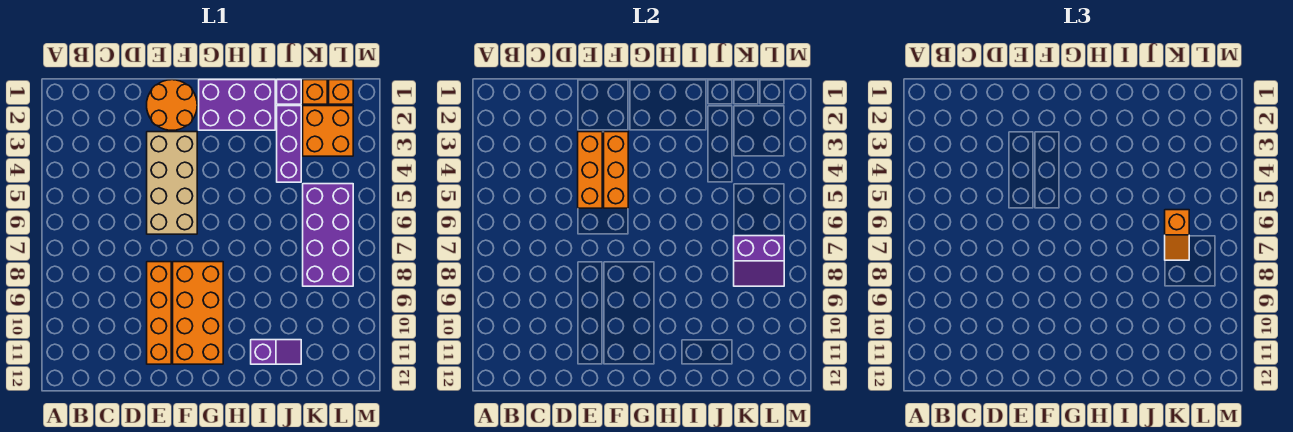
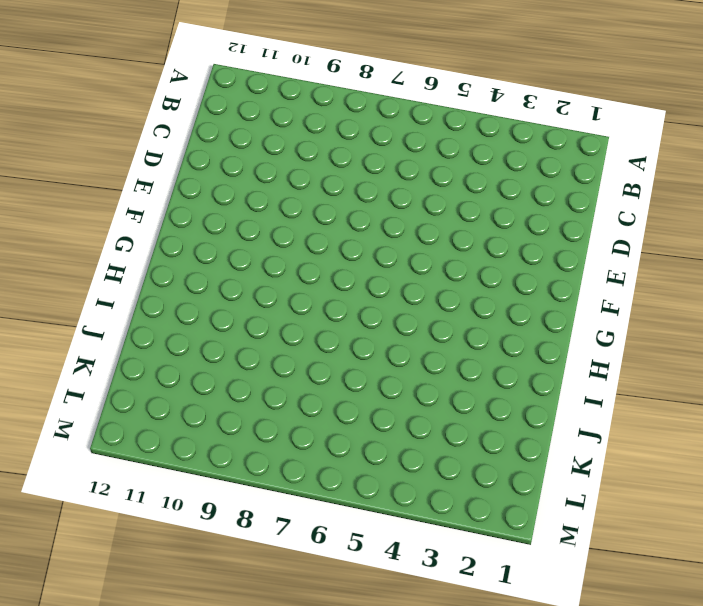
none -> orange 2x2 round brick [147,80,197,130]
none -> tan 2x4 brick [147,132,197,234]
none -> orange 1x4 brick [147,262,171,364]

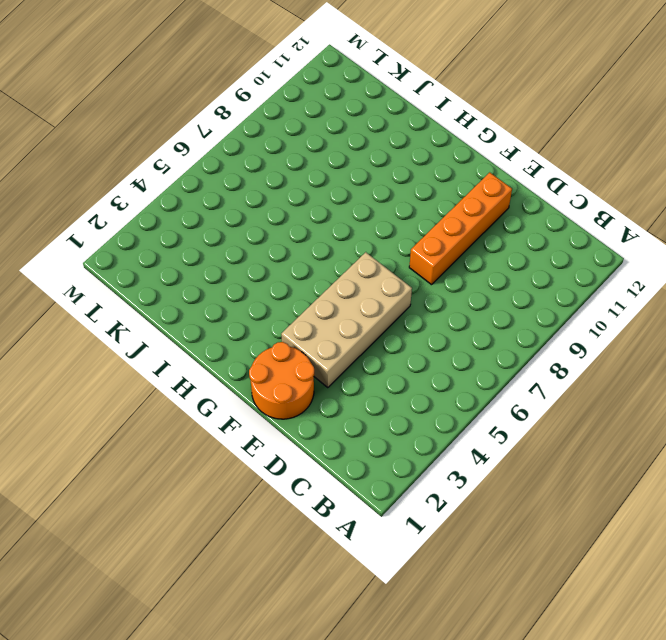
none -> orange 2x4 brick [173,262,223,364]
none -> purple 2x3 brick [199,80,275,130]
none -> purple 1x2 slope [251,340,301,364]

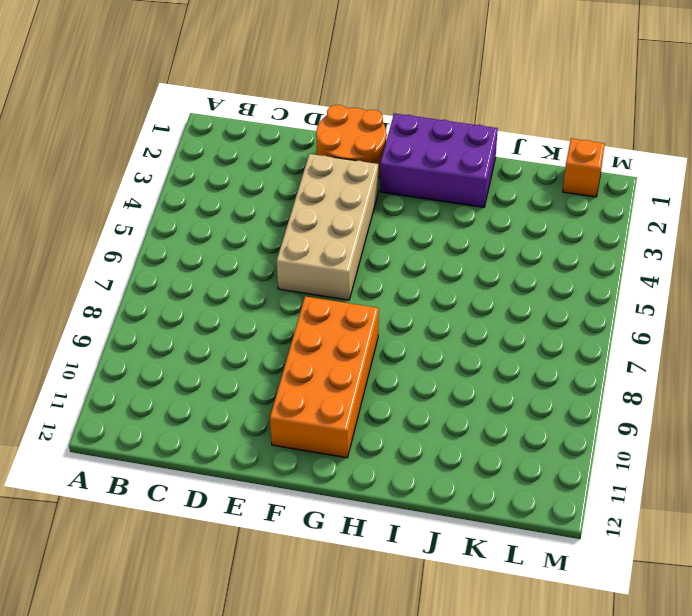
none -> orange 1x4 brick [147,262,171,364]
none -> purple 1x2 slope [251,340,301,364]
none -> purple 1x1 brick [277,80,301,104]

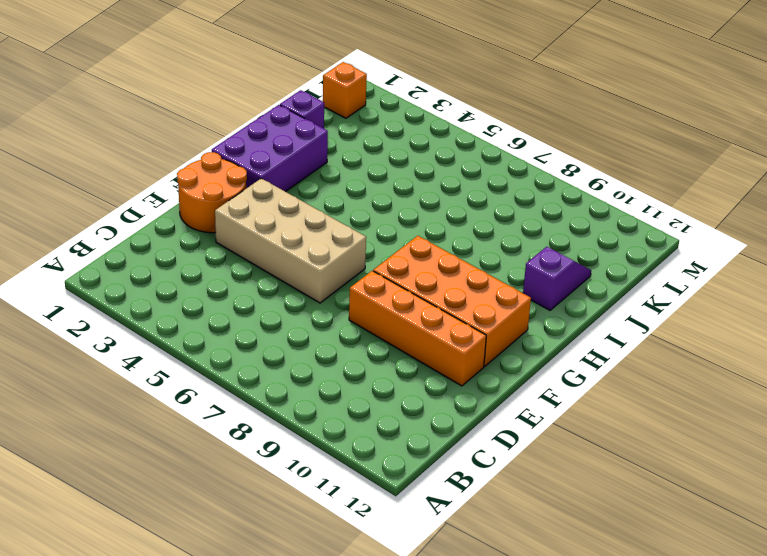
none -> purple 1x3 brick [277,106,301,182]
none -> orange 1x1 brick [303,80,327,104]
none -> orange 2x2 brick [303,106,353,156]

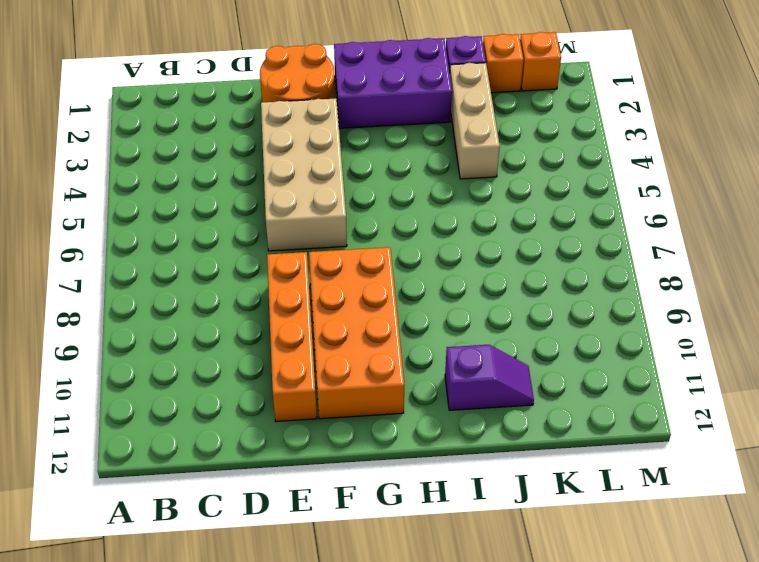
tan 1x3 brick [449,63,500,179] -> purple 1x3 brick [277,106,301,182]
none -> orange 2x2 brick [303,106,353,156]
none -> purple 2x4 brick [303,184,353,286]
none -> orange 1x3 brick [578,132,602,208]

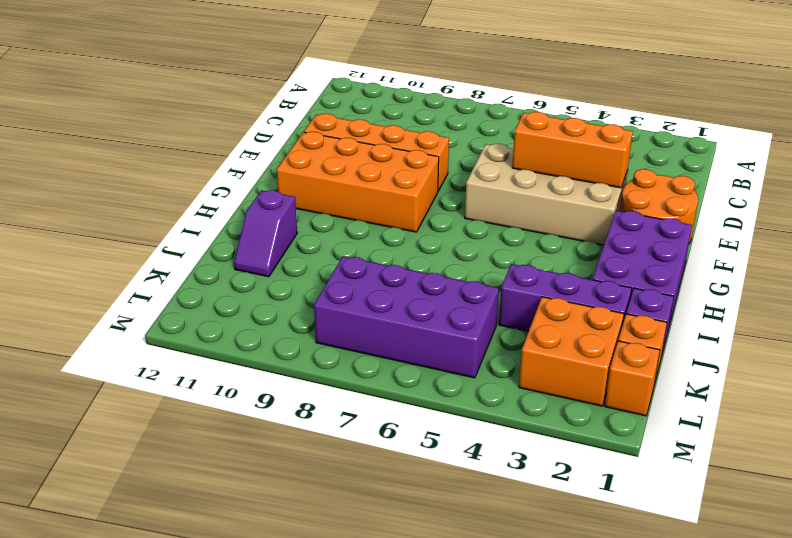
none -> orange 1x3 brick [604,132,628,208]
none -> purple 2x2 slope [734,236,784,286]
none -> orange 1x2 slope [1165,210,1189,260]

